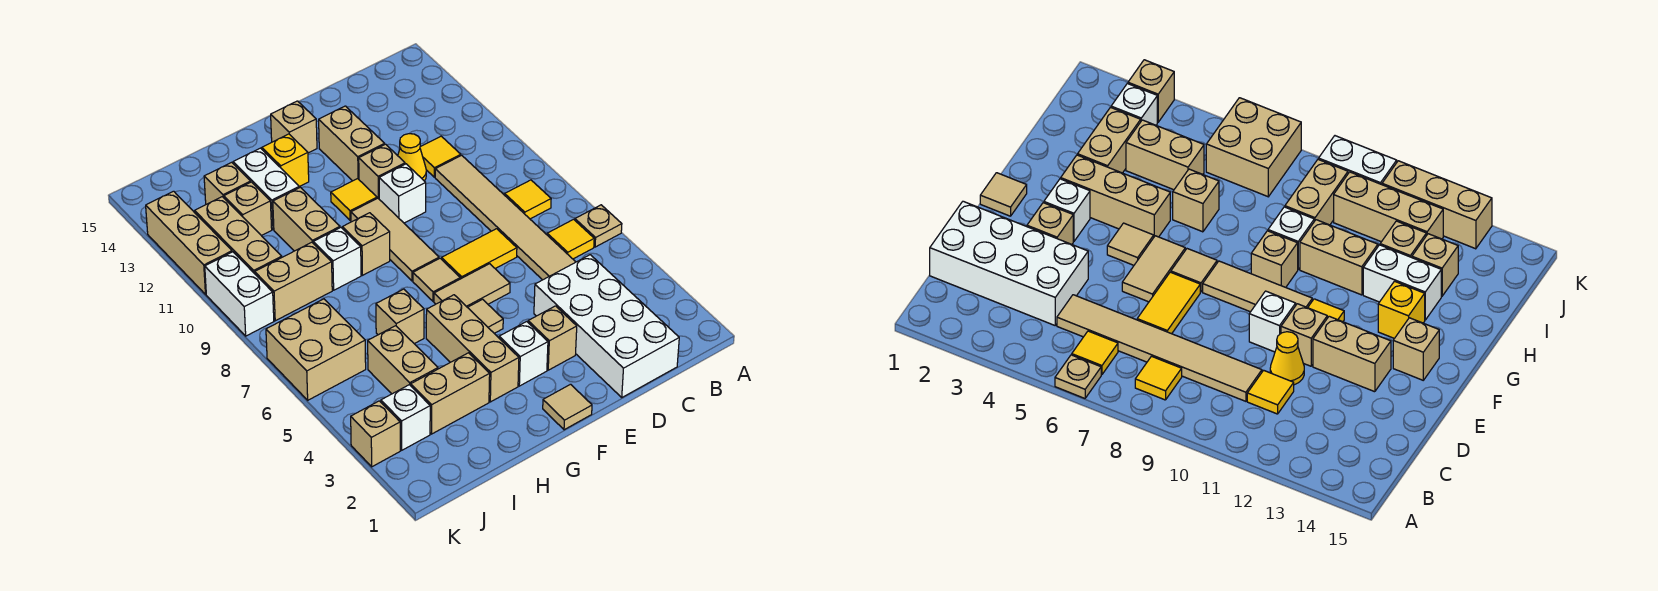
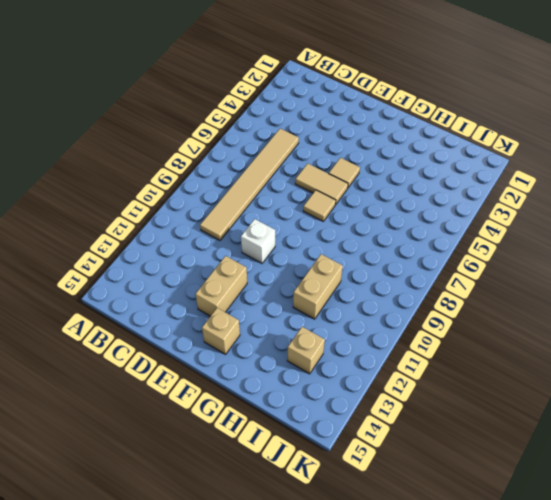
none -> tan 1x1 plate [575,205,622,247]
none -> yellow 1x1 tile [547,219,594,259]
none -> yellow 1x1 tile [505,180,551,219]
none -> white 2x4 brick [534,255,679,397]

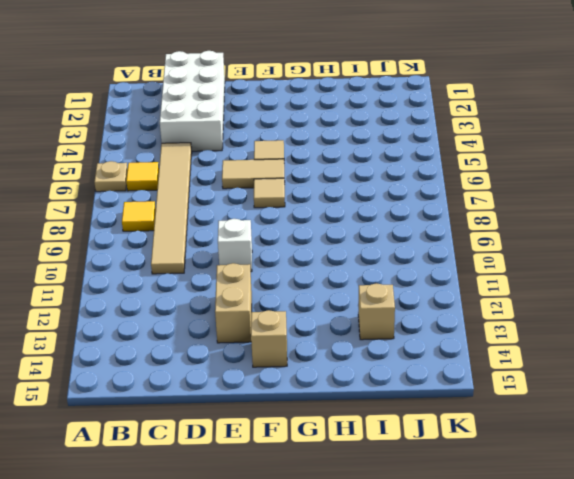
none -> yellow 1x1 tile [420,136,461,177]
none -> yellow 1x2 tile [442,229,517,279]
none -> yellow 1x1 cone [398,134,426,181]
none -> tan 1x1 brick [528,306,577,370]

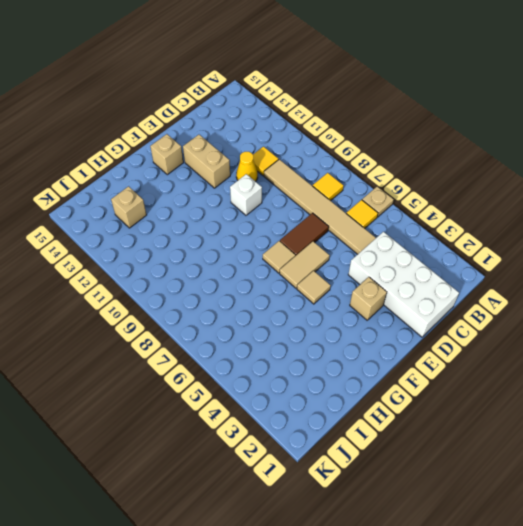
brown 1x2 tile [280,213,329,256] -> yellow 1x2 tile [442,229,517,279]
none -> tan 1x1 brick [359,144,405,199]
none -> tan 1x1 tile [543,384,592,430]
none -> white 1x1 brick [499,322,548,386]
none -> tan 1x3 tile [351,198,439,281]

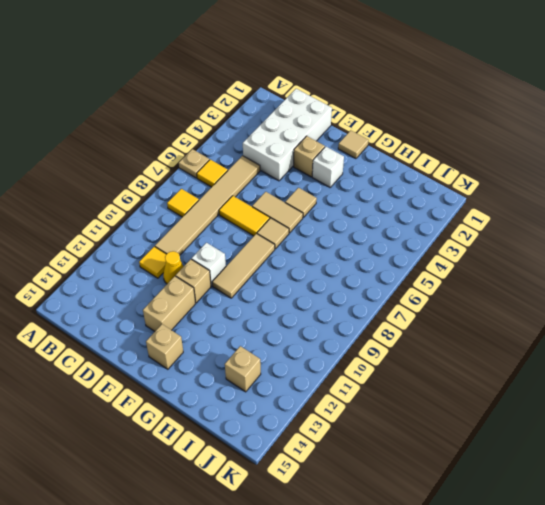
none -> yellow 1x1 tile [331,179,377,220]
none -> tan 1x3 brick [426,295,519,402]
none -> tan 1x1 brick [342,213,390,275]
none -> yellow 1x1 brick [262,134,309,187]

